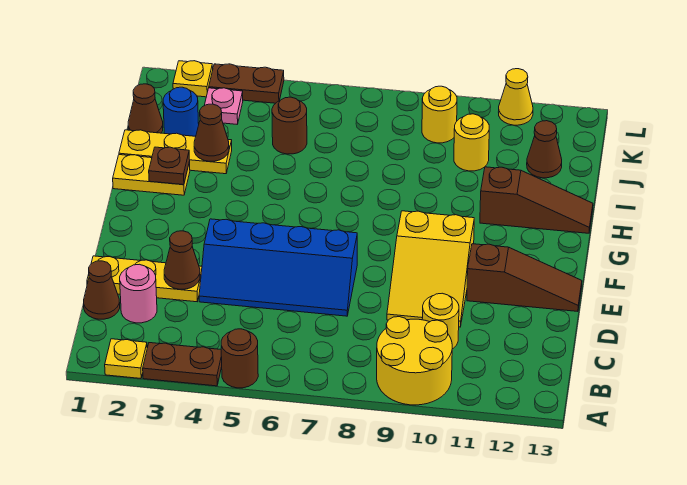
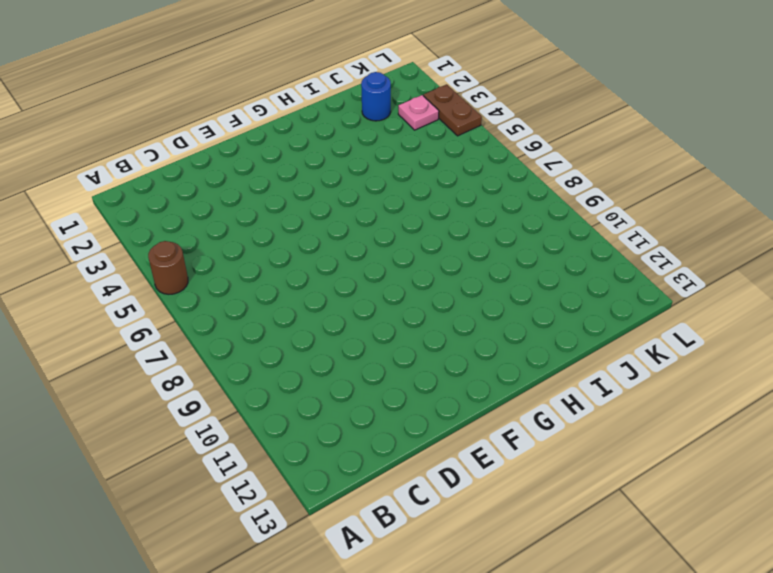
none -> yellow 1x1 plate [105,339,147,378]
none -> brown 1x2 plate [143,343,222,386]
none -> yellow 2x2 round brick [377,317,452,405]

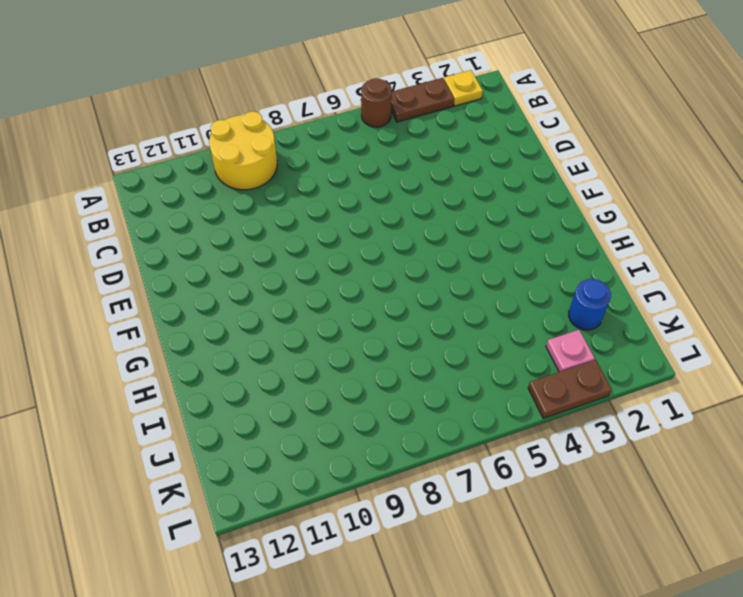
none -> brown 1x1 cone [84,261,120,319]
none -> pink 1x1 round brick [120,264,157,323]
none -> yellow 1x1 round brick [422,293,459,349]

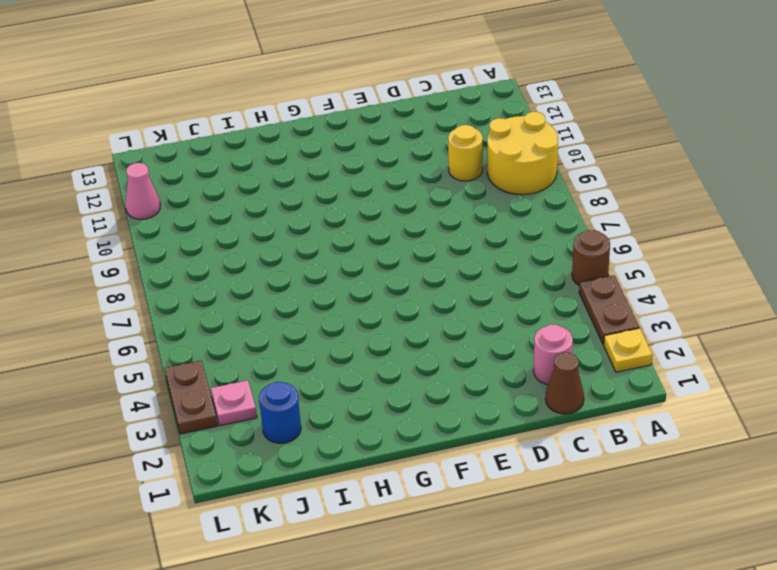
pink 1x1 cone [125,163,160,219] -> yellow 1x1 cone [499,69,533,125]
none -> yellow 1x3 plate [87,256,202,302]
none -> blue 2x4 slope [199,219,357,316]
none -> yellow 2x3 slope [387,211,474,327]

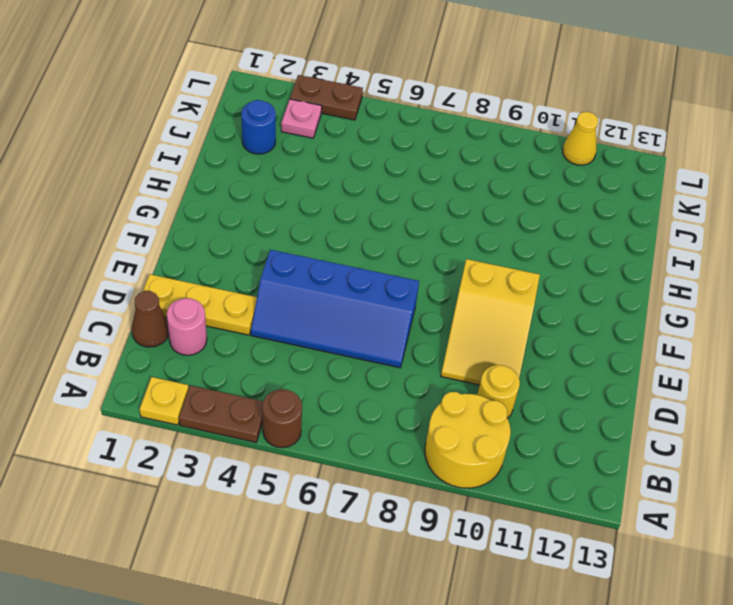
none -> brown 1x3 slope [467,244,582,311]
none -> yellow 1x2 plate [113,155,190,195]
none -> brown 1x3 slope [480,167,593,233]

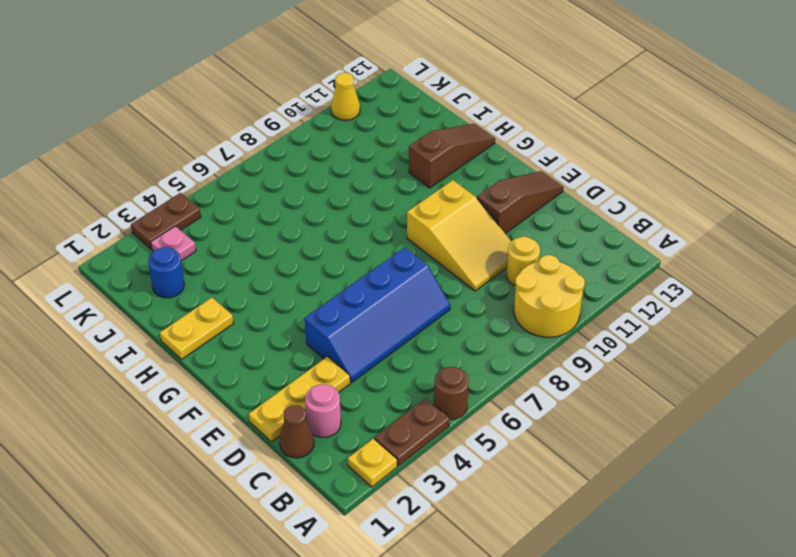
none -> yellow 1x3 plate [119,130,232,174]
none -> brown 1x1 cone [128,84,163,133]
none -> brown 1x1 round brick [272,97,307,154]

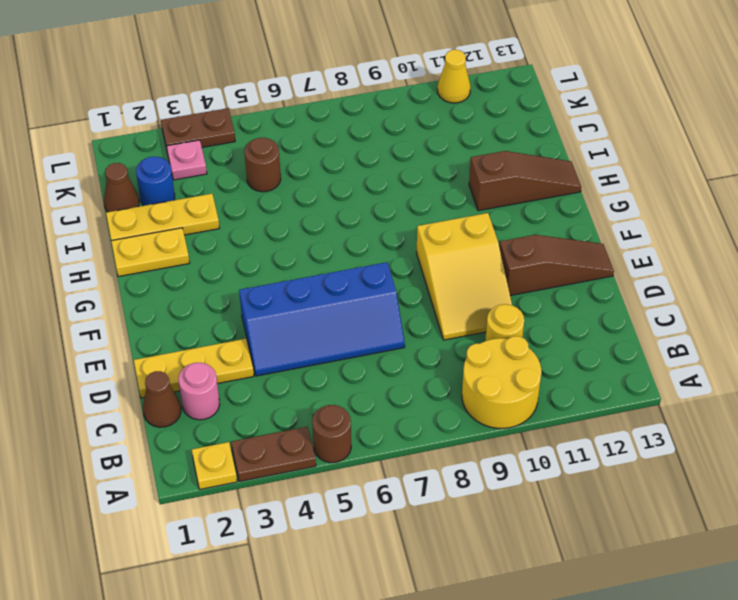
none -> yellow 1x1 round brick [454,114,489,171]
none -> brown 1x1 cone [527,121,562,178]
none -> yellow 1x1 round brick [422,86,457,143]

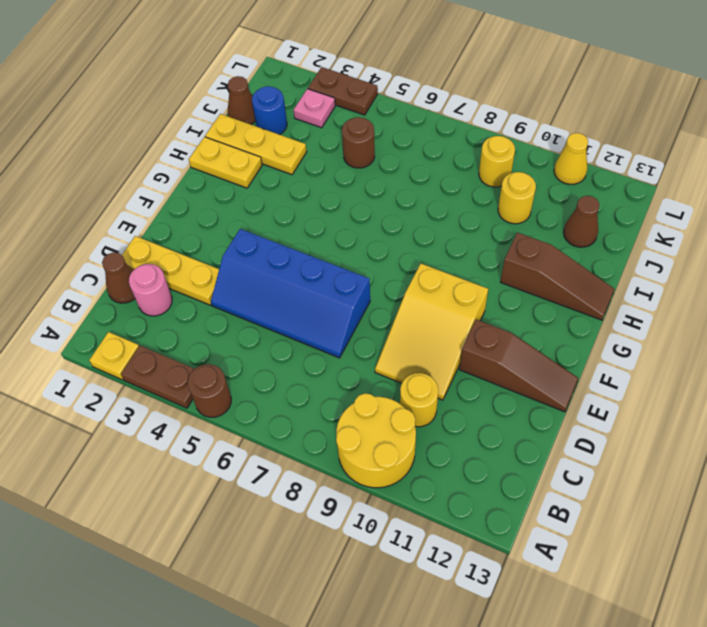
none -> yellow 1x1 plate [173,61,213,97]
none -> brown 1x1 cone [164,231,200,289]
none -> brown 1x1 plate [149,147,190,185]

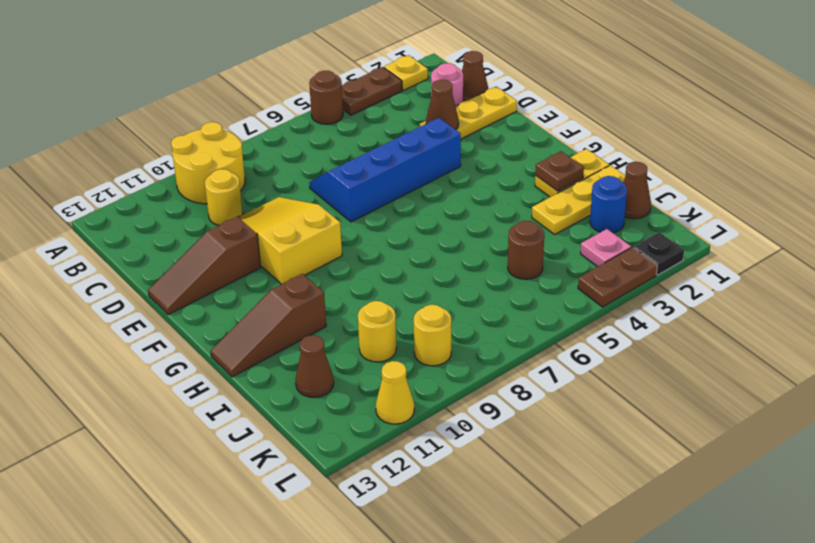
black 1x1 plate [634,232,684,275] -> yellow 1x1 plate [173,61,213,97]
none -> brown 1x1 cone [194,104,229,161]

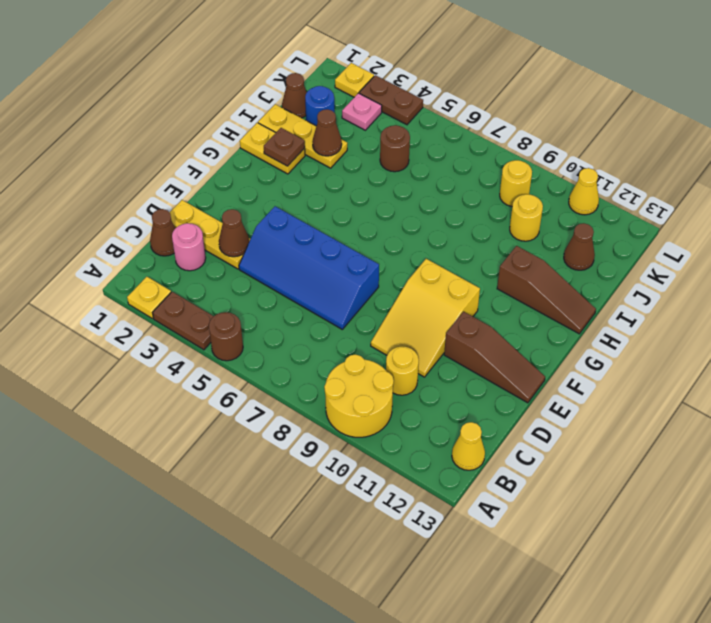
yellow 1x1 cone [452,422,485,470] -> none

